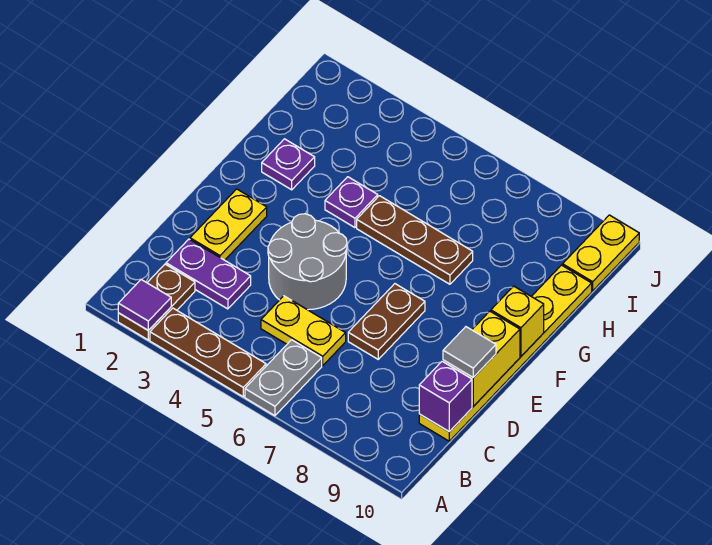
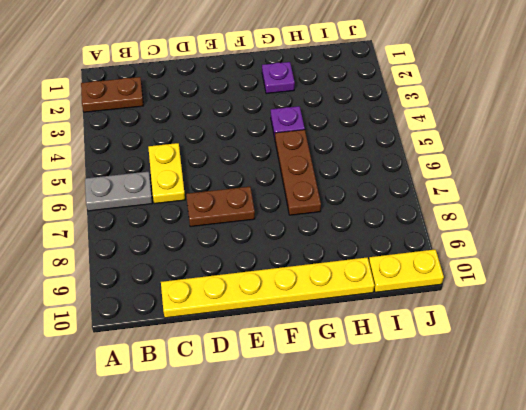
none -> brown 1x3 plate [150,308,266,397]
none -> purple 1x2 plate [166,239,251,309]
none -> yellow 1x2 plate [190,189,267,260]

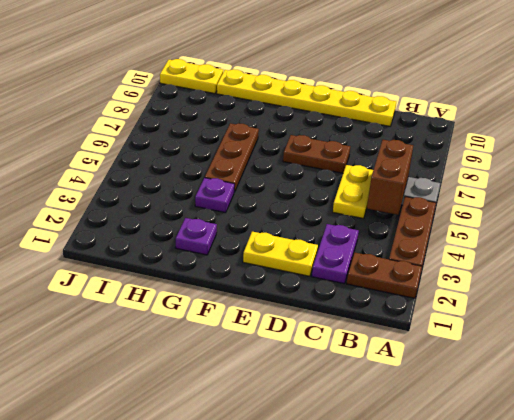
brown 1x2 brick [367,140,413,215] -> none
none -> grey 2x2 round brick [268,214,347,310]
none -> purple 1x1 tile [118,279,171,331]
none -> purple 1x1 brick [419,361,472,432]

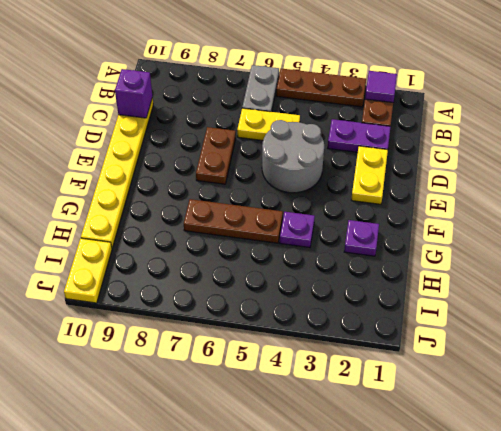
none -> yellow 1x2 brick [443,311,520,406]
none -> yellow 1x1 brick [491,286,544,356]
none -> grey 1x1 tile [443,327,496,377]

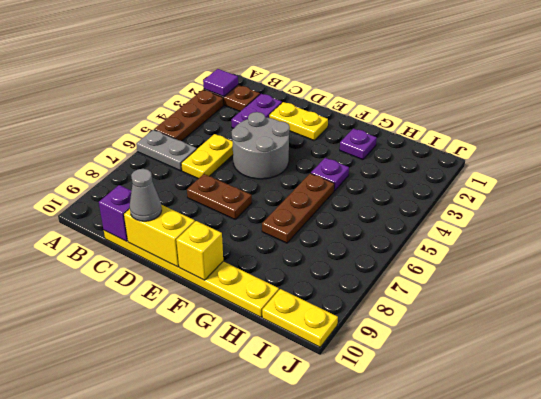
grey 1x1 cone [130,169,162,221] -> grey 1x1 tile [443,327,496,377]

